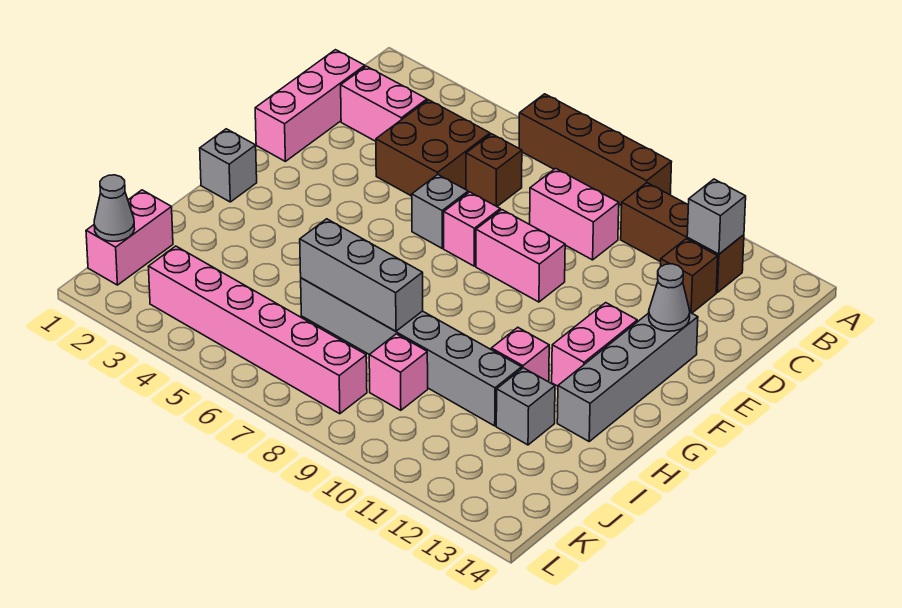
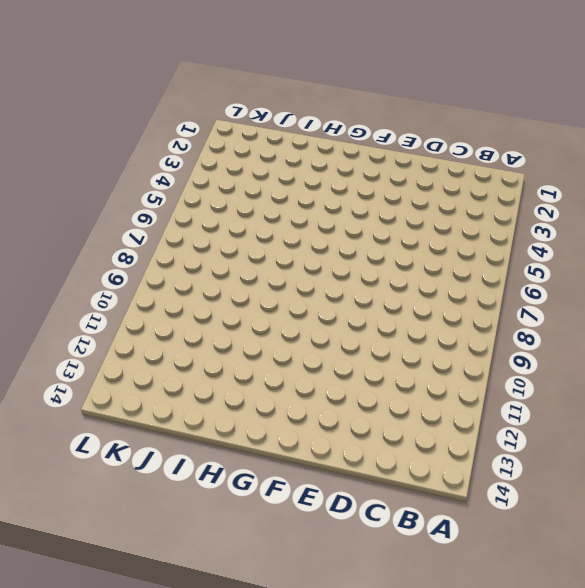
none -> brown 1x4 brick [519,94,671,206]
none -> brown 1x3 brick [621,183,744,292]
none -> pink 1x3 brick [255,50,365,161]

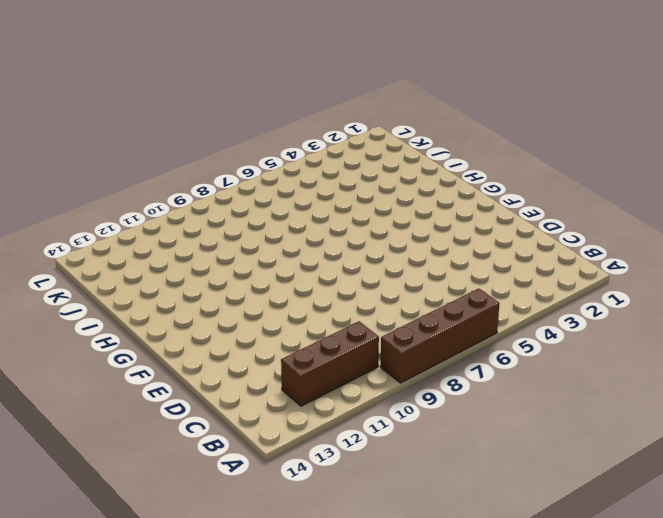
none -> pink 1x3 brick [255,50,365,161]
none -> pink 1x2 brick [341,66,427,141]
none -> brown 2x2 brick [376,100,490,196]

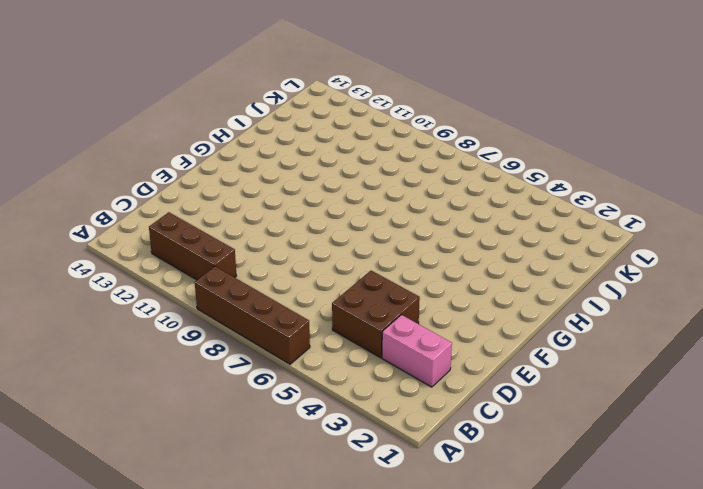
none -> pink 1x3 brick [255,50,365,161]
none -> brown 1x1 brick [466,134,522,206]
none -> pink 1x2 brick [530,168,619,260]

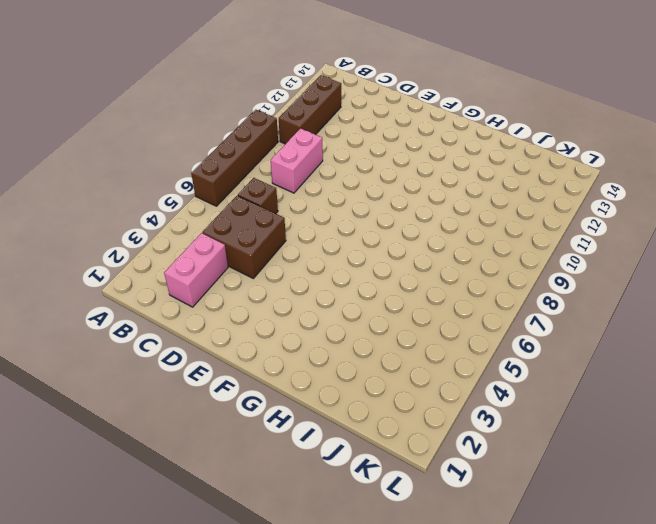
none -> pink 1x3 brick [255,50,365,161]
none -> brown 1x1 brick [661,239,718,313]
none -> grey 1x1 brick [412,175,468,248]

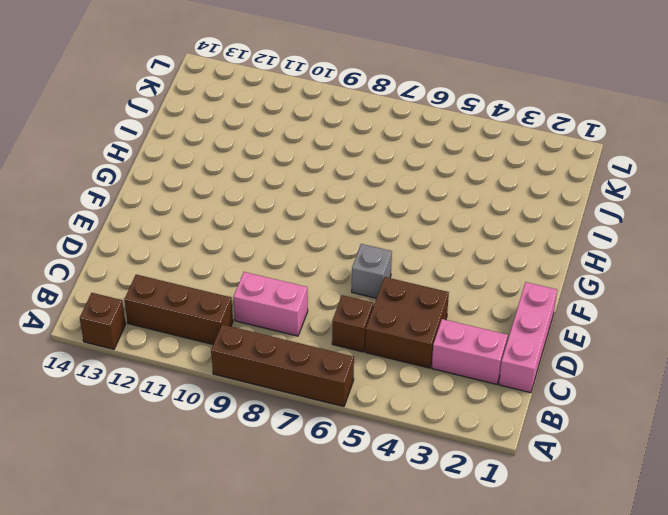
brown 1x1 brick [80,293,126,349] -> brown 1x1 brick moved to [661,239,718,313]
none -> pink 1x1 brick [444,192,500,266]
none -> pink 1x2 brick [476,210,565,302]
none -> grey 1x4 brick [557,313,698,441]

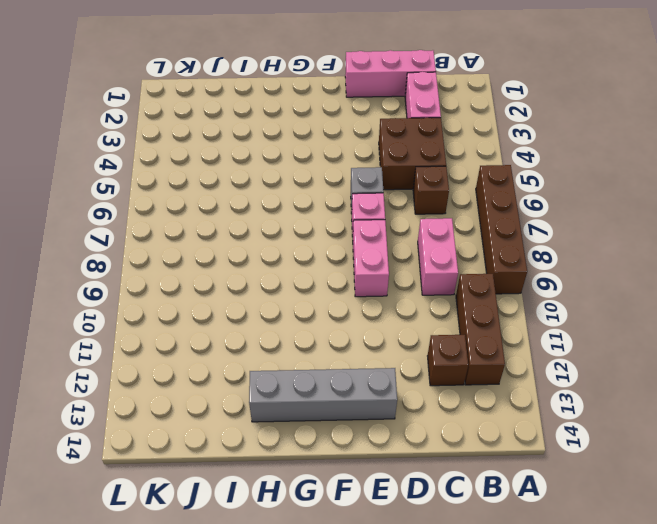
none -> pink 1x2 brick [552,303,637,386]
none -> grey 1x1 brick [200,129,257,202]
none -> pink 1x1 brick [491,327,549,382]

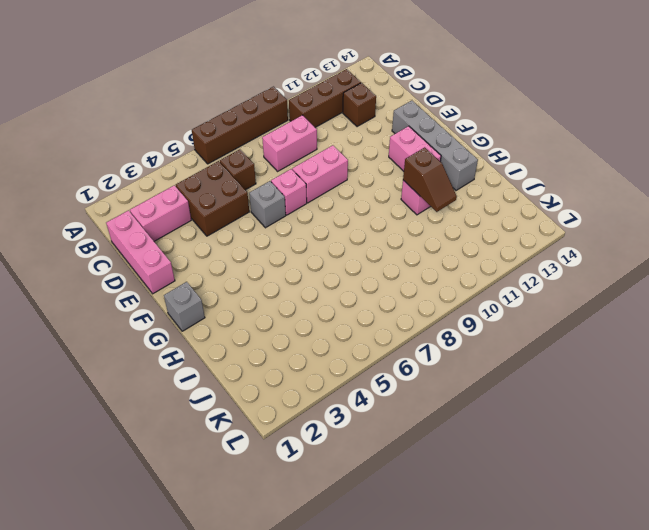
brown 1x2 slope [403,147,457,212] -> none
none -> grey 1x6 brick [301,278,522,426]
none -> grey 1x1 brick [496,368,555,445]
none -> pink 1x2 brick [86,190,173,285]

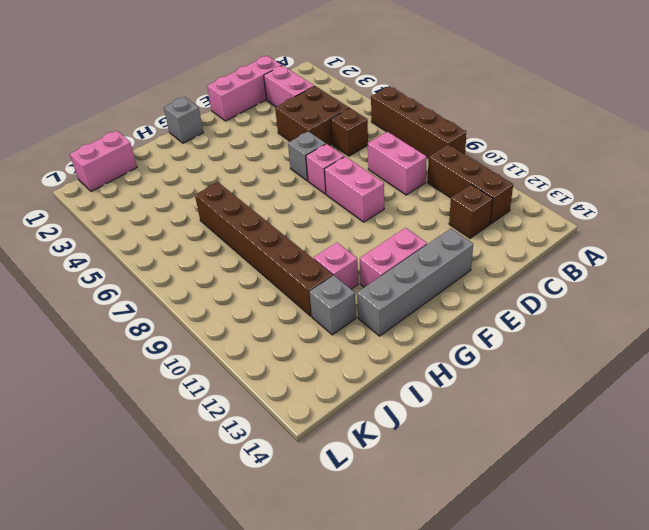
brown 1x6 brick [195,182,333,316] -> grey 1x6 brick [301,278,522,426]
none -> pink 1x1 brick [369,334,428,410]
none -> pink 1x6 brick [148,246,367,414]
none -> grey 1x1 brick [687,179,746,254]

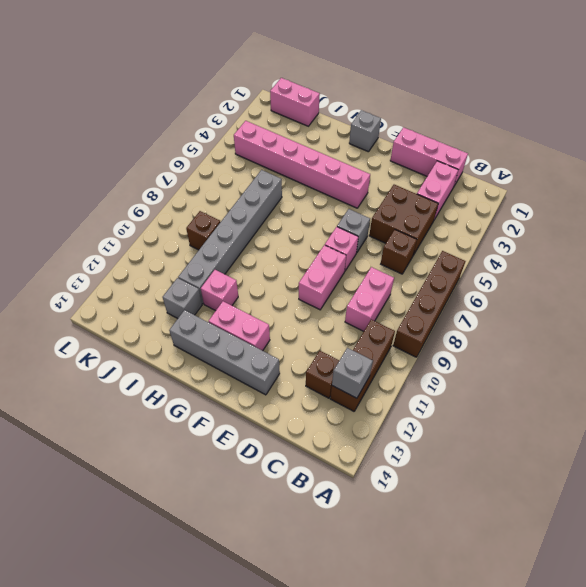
pink 1x6 brick [234,121,370,208] -> pink 1x6 brick turned to [148,246,367,414]
brown 1x1 brick [186,211,220,250] -> pink 1x1 brick [369,334,428,410]
none -> grey 1x1 cone [649,264,690,331]
none -> grey 1x3 brick [300,219,423,331]
none -> grey 1x1 cone [94,175,135,241]

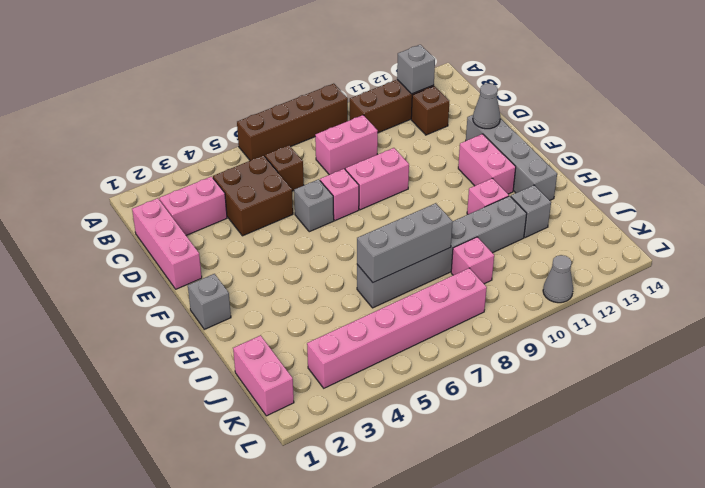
grey 1x1 cone [543,255,573,303] -> grey 1x1 cone moved to [94,175,135,241]

